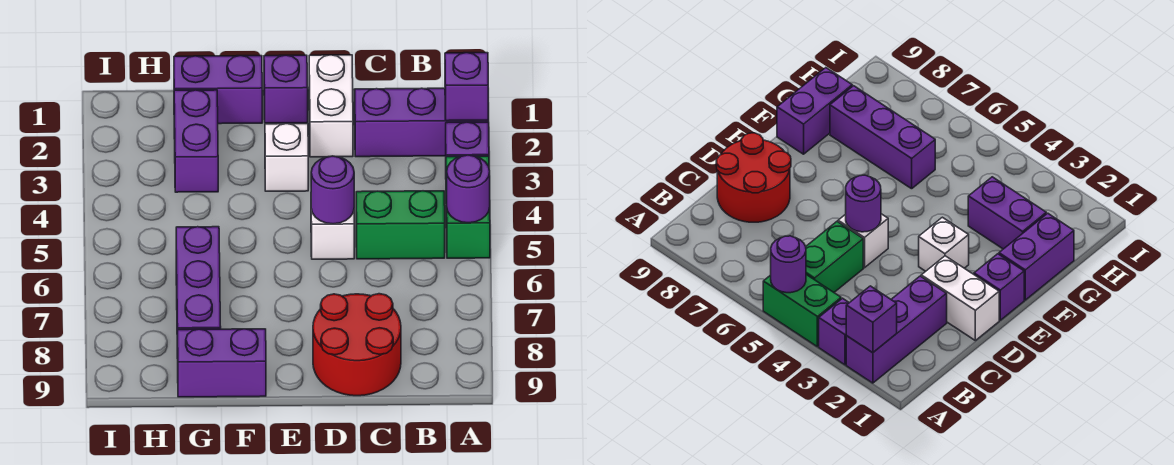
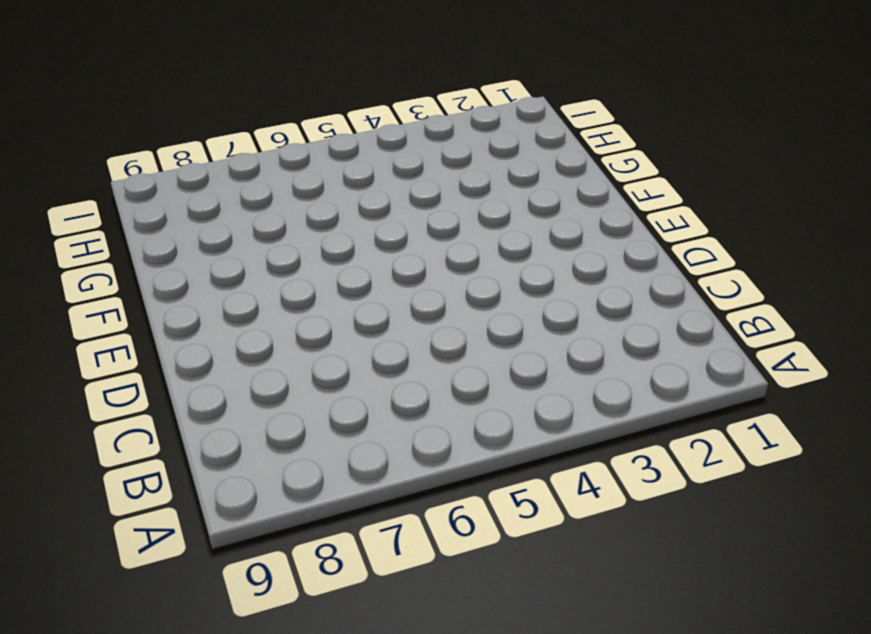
none -> purple 1x3 brick [355,88,488,157]
none -> purple 1x1 brick [446,122,489,157]
none -> green 1x2 brick [446,156,490,258]

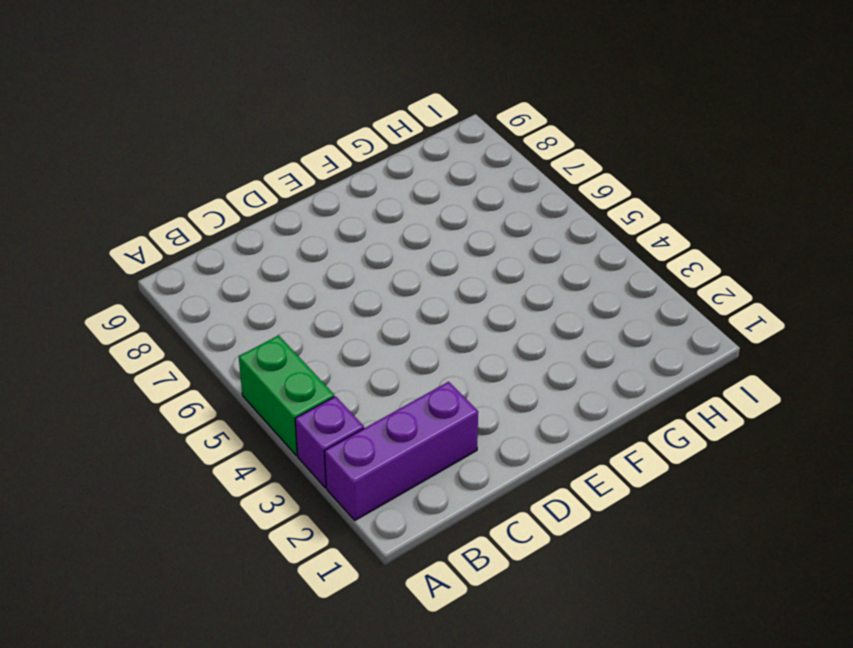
none -> green 1x2 brick [356,191,445,259]
none -> red 2x2 round brick [313,294,401,396]
none -> white 1x2 brick [309,55,353,157]

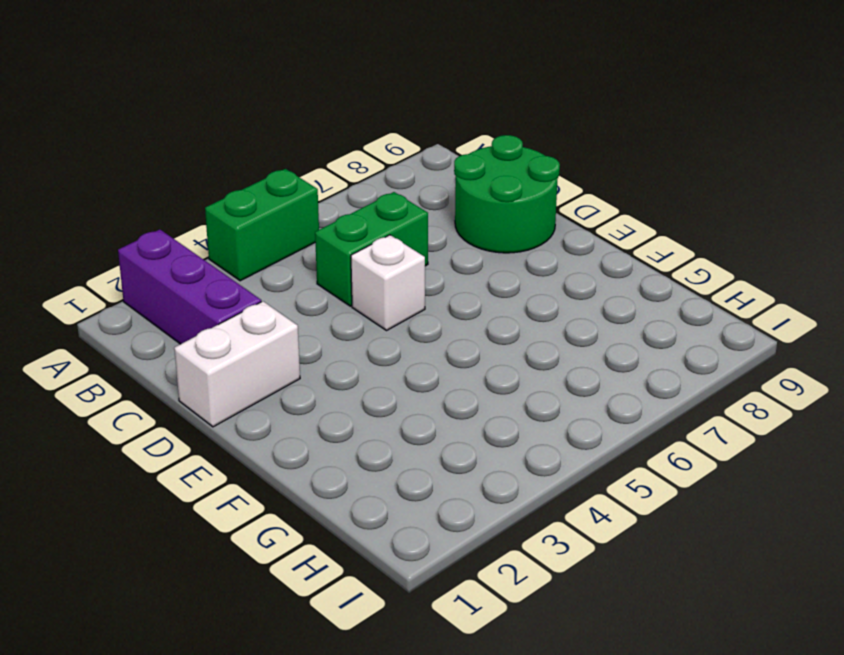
green 1x2 brick [315,192,428,306] -> green 1x2 brick turned to [356,191,445,259]
green 2x2 round brick [454,135,560,253] -> red 2x2 round brick [313,294,401,396]
none -> purple 1x1 brick [446,122,489,157]
none -> purple 1x1 brick [264,55,308,123]
none -> white 1x1 brick [265,124,308,191]

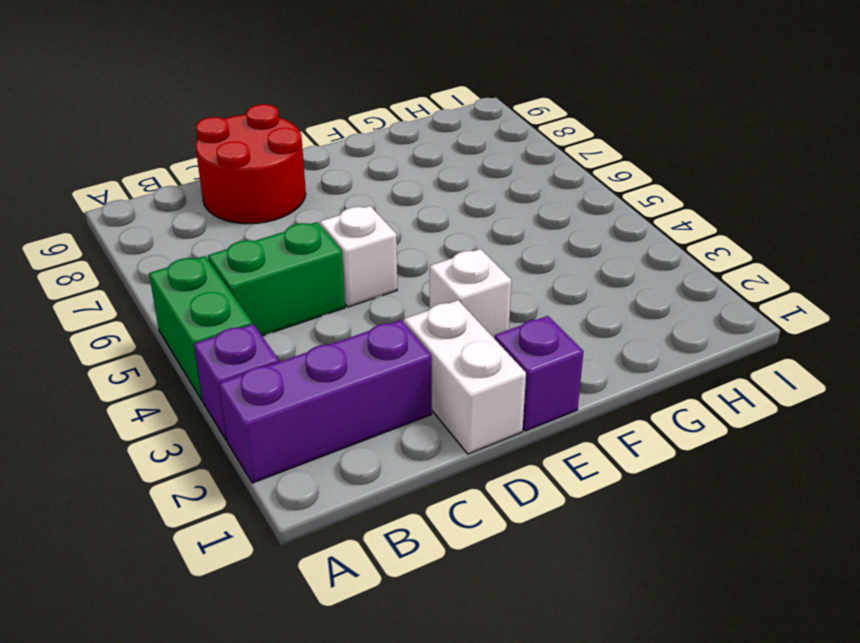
none -> purple 1x2 brick [174,56,262,124]
none -> purple 1x2 brick [178,329,266,397]
none -> purple 1x2 brick [174,90,218,192]

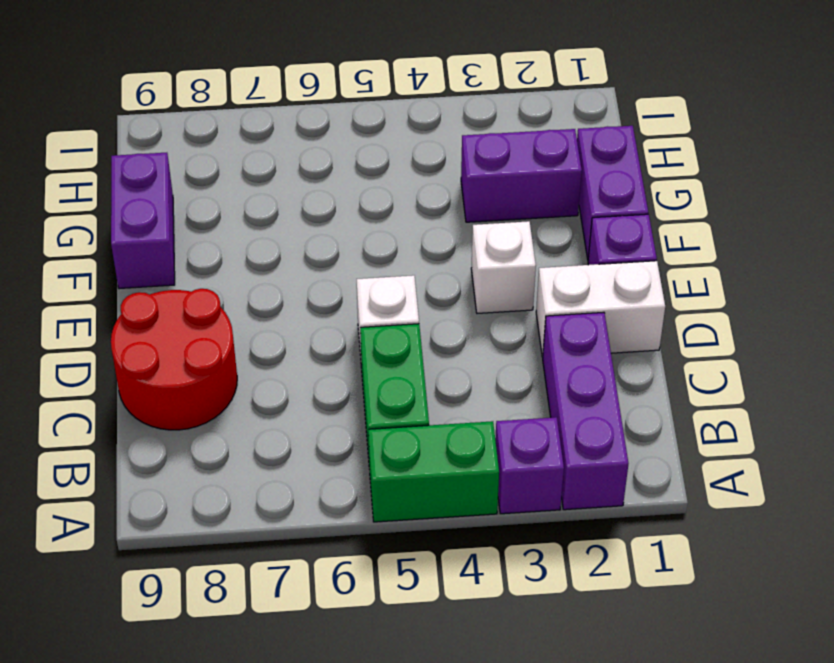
none -> purple 1x3 brick [176,227,221,358]
none -> purple 1x1 brick [445,53,488,121]
none -> purple 1x1 round brick [447,155,490,223]

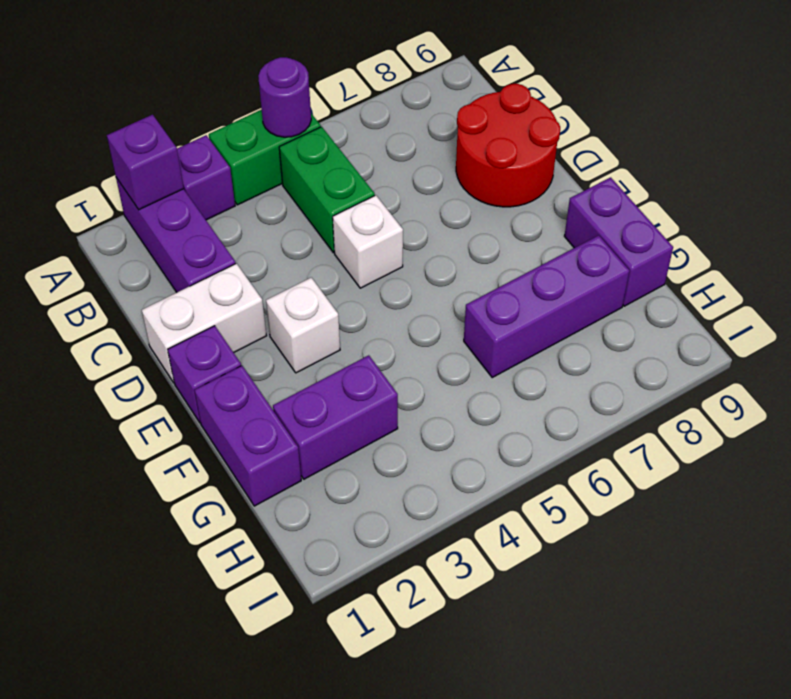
none -> purple 1x1 round brick [311,156,354,224]

